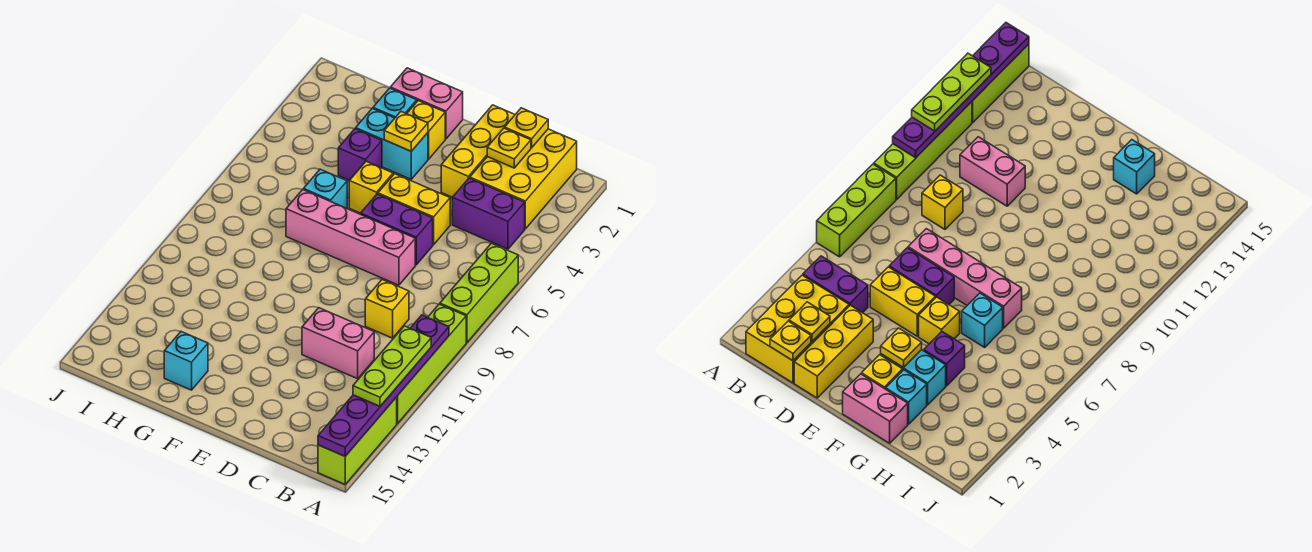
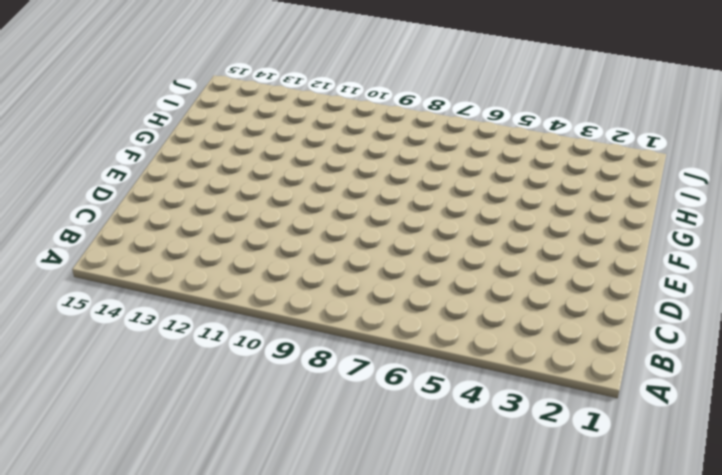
none -> lime 1x3 brick [440,243,518,343]
none -> lime 1x4 brick [397,304,466,424]
none -> lime 1x3 brick [318,397,397,484]

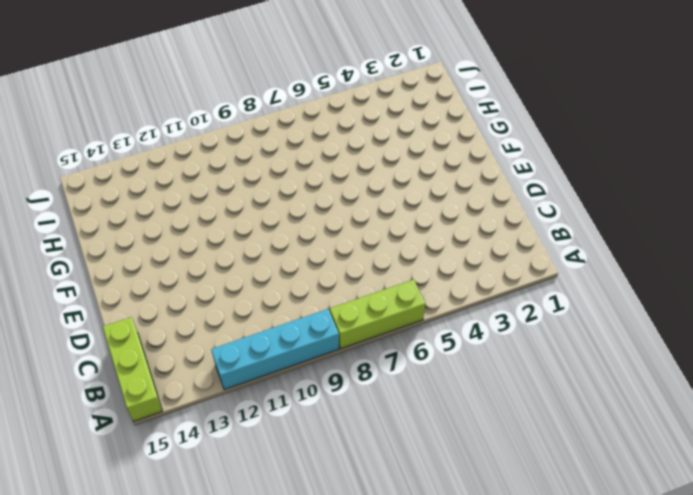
cyan 1x4 brick [211,309,339,390] -> lime 1x4 brick [397,304,466,424]
lime 1x3 brick [103,317,162,421] -> lime 1x3 brick turned to [318,397,397,484]
none -> yellow 2x3 brick [470,129,577,229]
none -> purple 1x2 brick [452,178,525,249]
none -> yellow 1x1 brick [365,280,409,338]

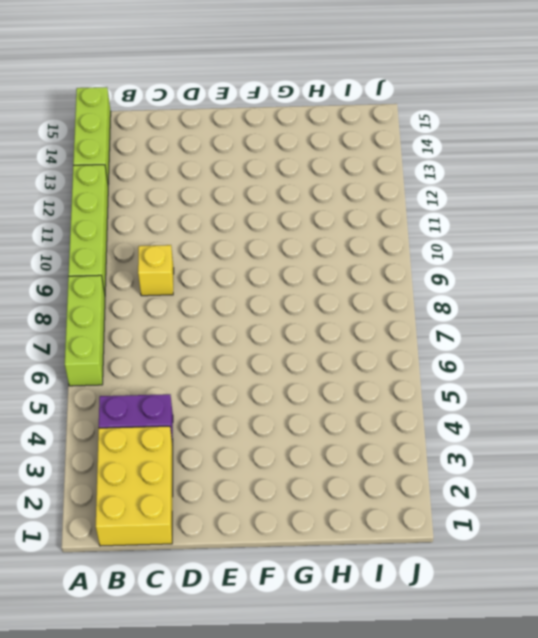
none -> pink 1x2 brick [302,308,374,379]
none -> yellow 1x3 brick [441,105,515,197]
none -> yellow 1x2 brick [378,174,450,245]

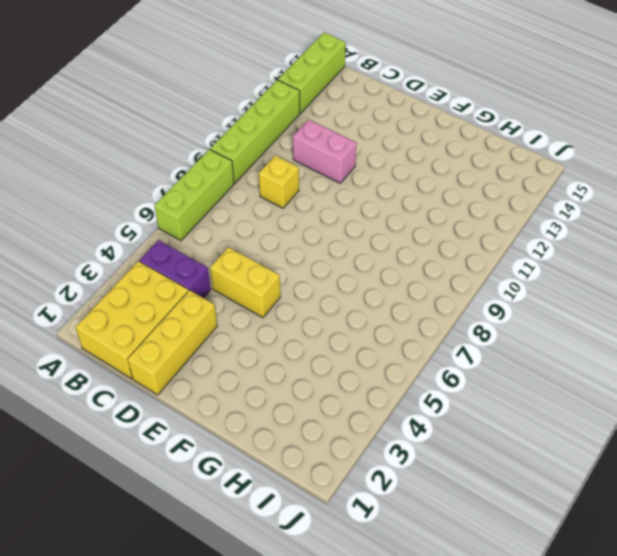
none -> purple 1x2 brick [361,194,433,265]
none -> pink 1x4 brick [286,190,415,285]
none -> pink 1x2 brick [390,68,463,139]

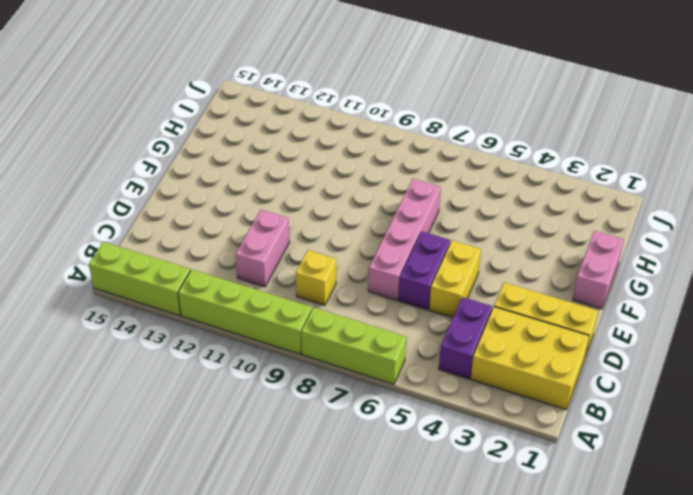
none -> yellow 1x1 brick [407,101,445,159]
none -> cyan 1x2 brick [356,108,428,179]
none -> yellow 1x1 brick [349,161,393,213]

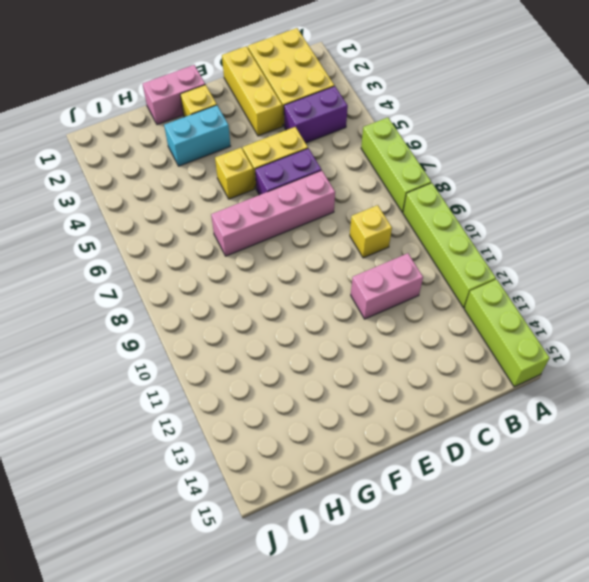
none -> cyan 1x1 brick [373,88,417,118]
none -> purple 1x1 brick [338,129,382,180]
none -> cyan 1x1 brick [303,169,347,208]

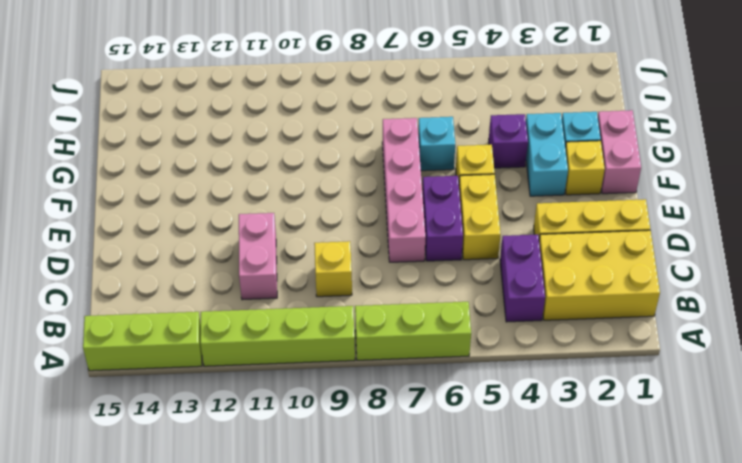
none -> cyan 1x1 brick [164,332,208,390]
none -> purple 1x6 plate [318,315,449,456]
none -> yellow 1x1 plate [505,108,548,148]

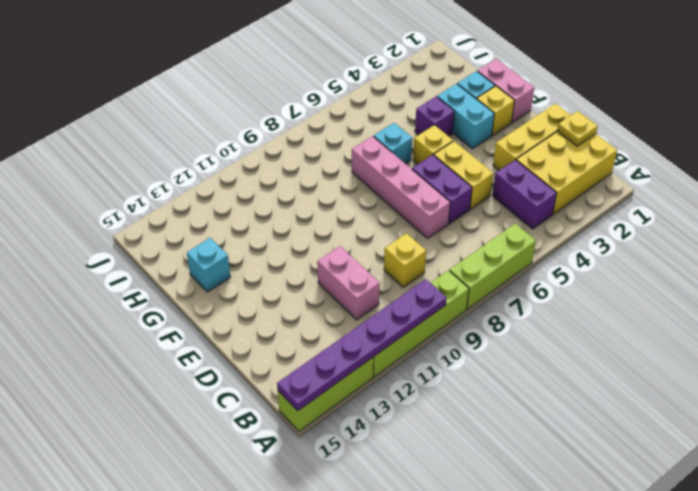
none -> yellow 1x1 plate [487,128,531,168]
none -> yellow 1x1 plate [384,112,428,151]
none -> lime 1x3 plate [353,326,431,406]

